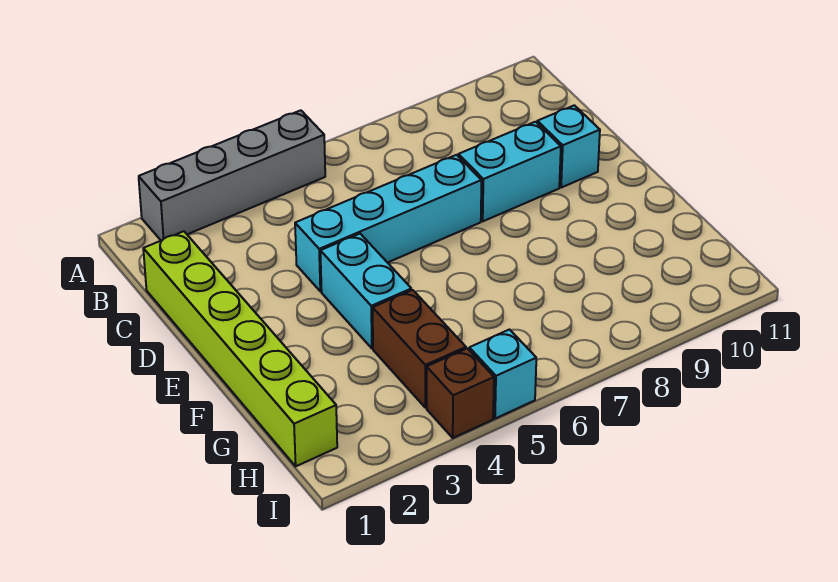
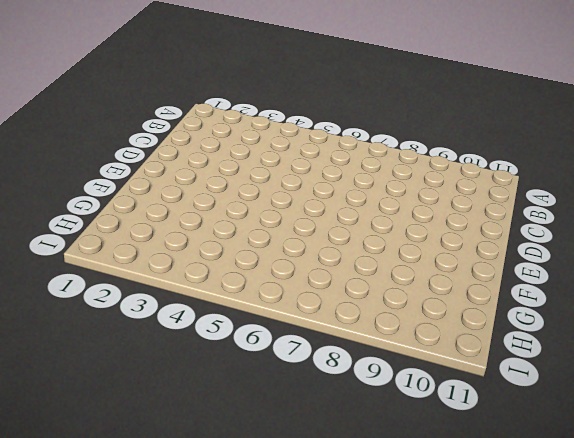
none -> grey 1x4 brick [139,110,325,240]
none -> lime 1x6 brick [143,231,337,466]

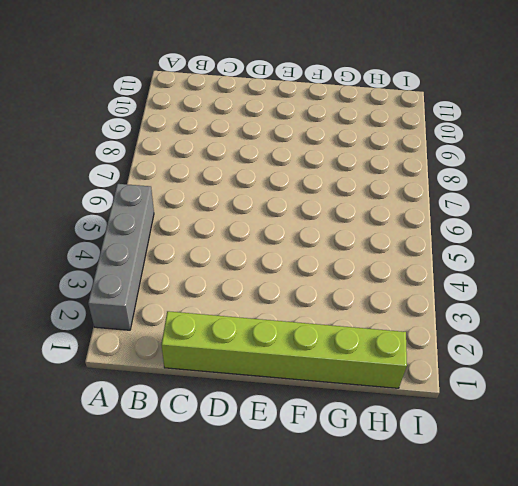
none -> cyan 1x4 brick [295,155,481,291]
none -> cyan 1x2 brick [458,122,561,221]

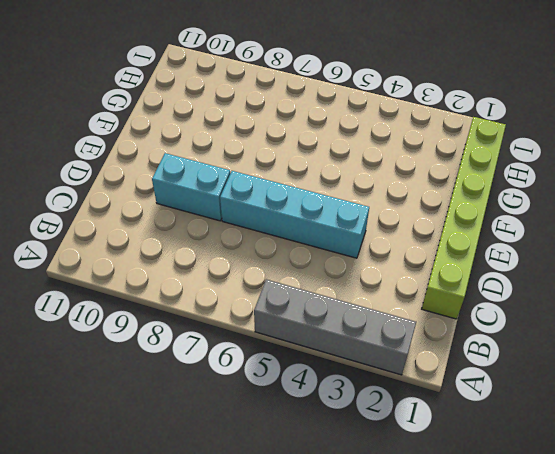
none -> cyan 1x1 brick [537,105,600,188]
none -> cyan 1x2 brick [320,234,411,348]

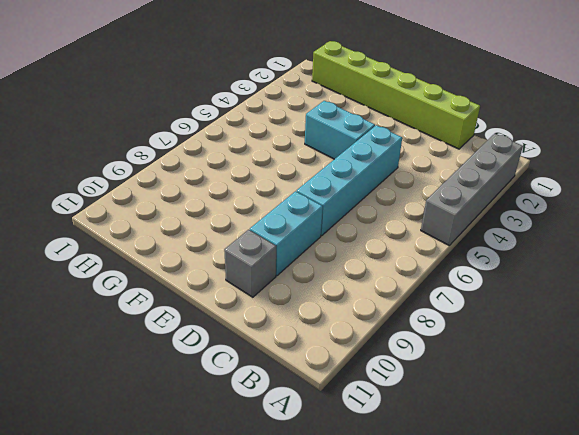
grey 1x1 brick [224,230,276,297] -> cyan 1x1 brick [537,105,600,188]
none -> brown 1x2 brick [373,290,466,408]
none -> brown 1x1 brick [427,348,494,438]

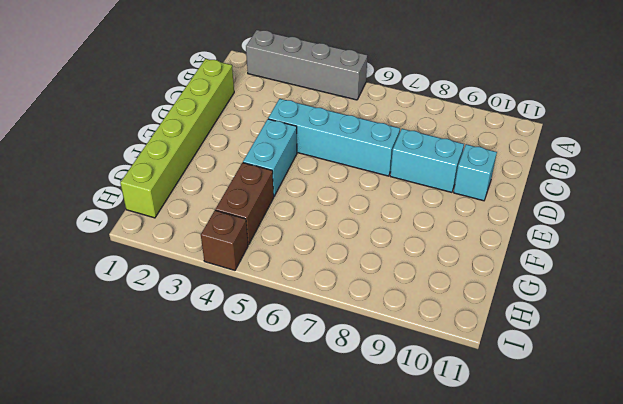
none -> cyan 1x1 brick [469,330,536,419]

